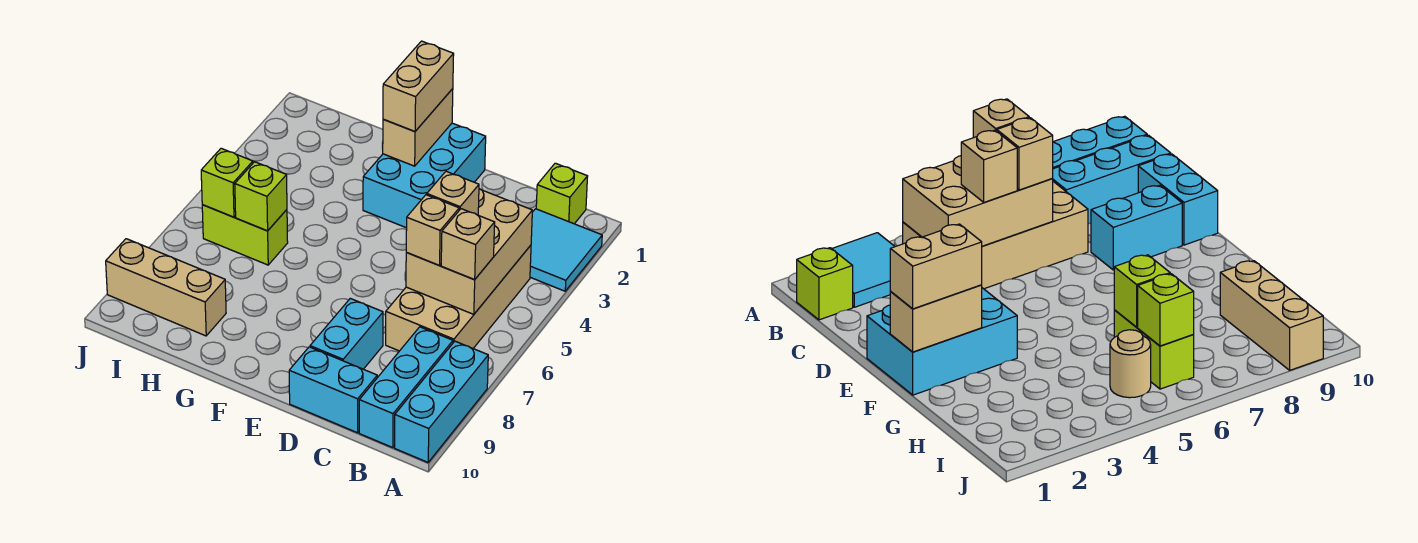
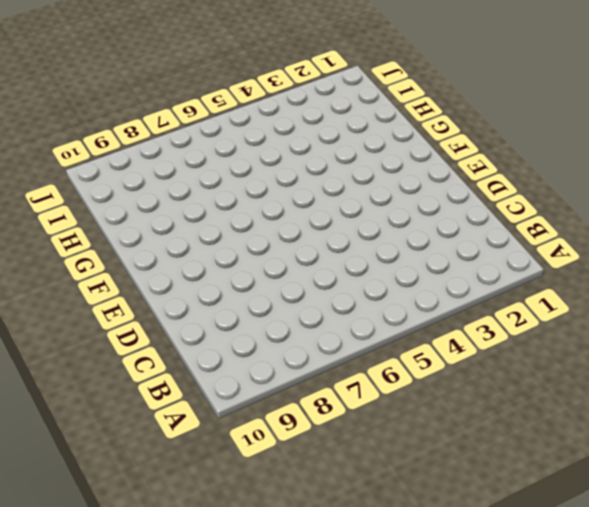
none -> cyan 2x2 tile [530,209,602,291]
none -> cyan 1x3 brick [395,341,488,462]
none -> lime 1x1 brick [536,163,588,224]

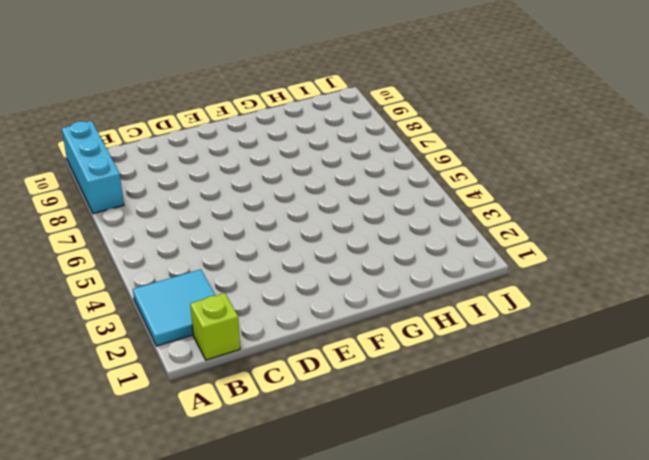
none -> tan 2x4 brick [386,245,531,351]
none -> cyan 1x3 brick [359,327,453,448]
none -> cyan 1x2 brick [289,347,377,433]

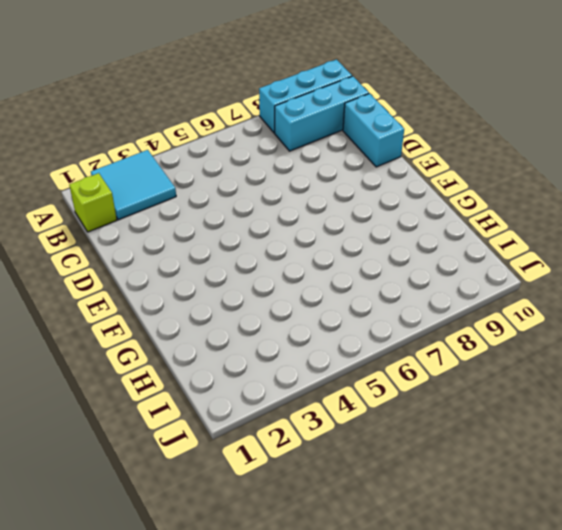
none -> tan 2x4 brick [386,245,531,351]
none -> cyan 1x2 brick [310,298,383,369]
none -> cyan 2x3 brick [363,123,486,228]

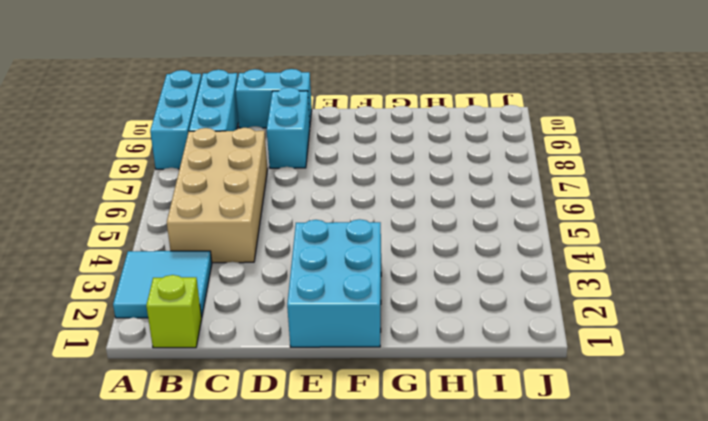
none -> lime 1x2 brick [202,204,288,265]
none -> tan 1x3 brick [106,239,226,336]
none -> tan 1x1 round brick [1110,330,1151,398]

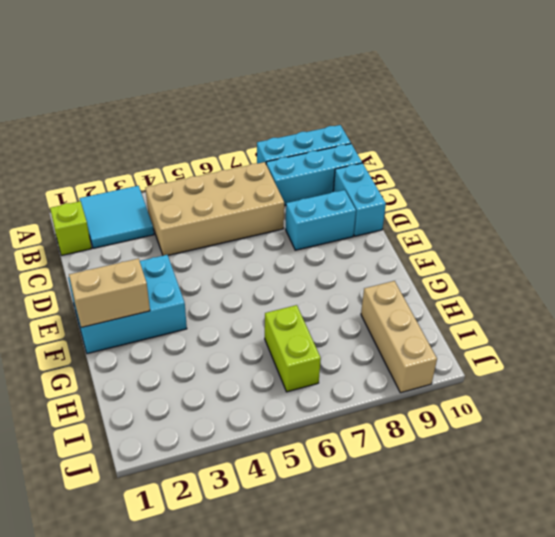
none -> tan 1x1 round brick [1110,330,1151,398]
none -> tan 2x3 brick [406,189,532,314]
none -> lime 1x1 brick [235,162,287,231]

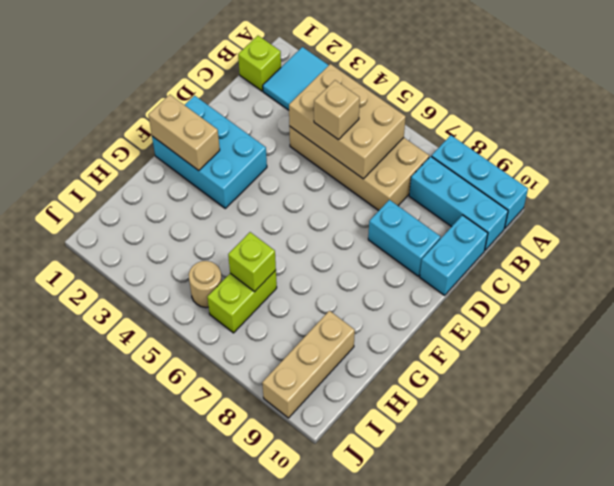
none -> lime 1x1 brick [201,148,253,217]
none -> tan 1x1 brick [441,209,495,279]
none -> tan 1x1 brick [406,195,459,265]

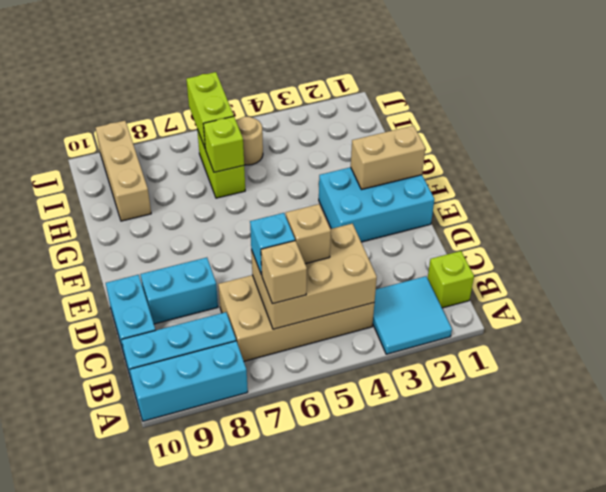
cyan 1x1 brick [250,213,295,275] -> tan 1x1 brick [406,195,459,265]
lime 1x2 brick [186,72,234,148] -> lime 1x1 brick [201,148,253,217]
none -> tan 1x2 brick [383,41,454,131]

